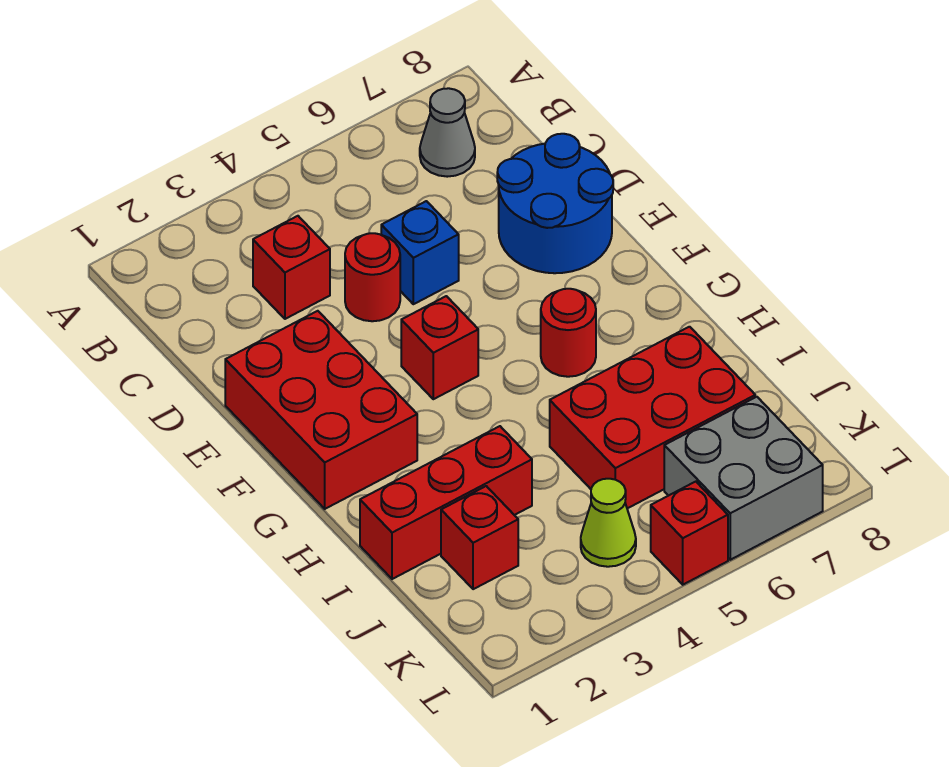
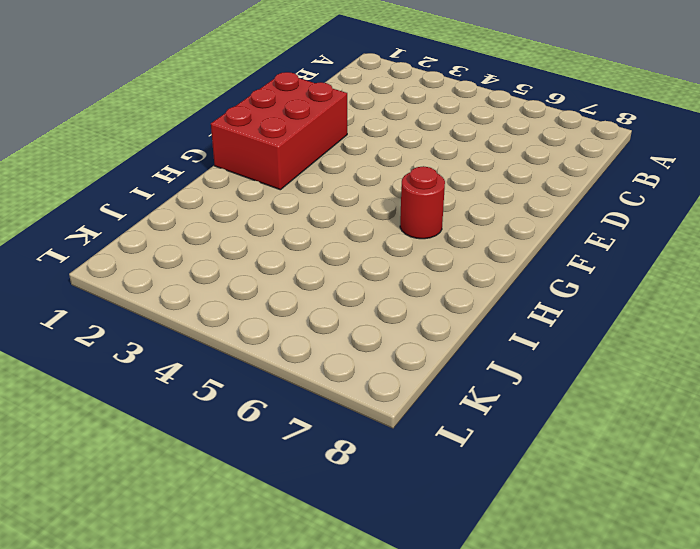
none -> grey 1x1 cone [420,88,475,177]
none -> red 1x1 brick [253,216,330,319]
none -> red 1x1 round brick [345,233,400,321]

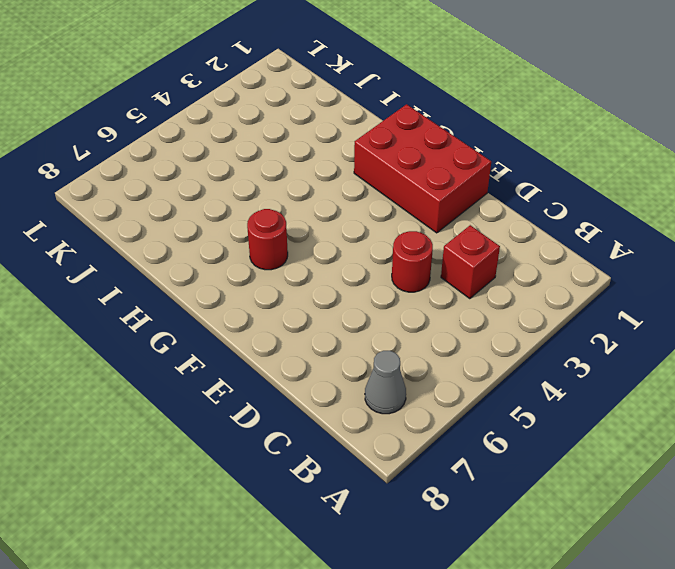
none -> blue 1x1 brick [381,201,459,304]
none -> blue 2x2 round brick [497,134,613,273]
none -> red 1x1 brick [401,296,478,399]

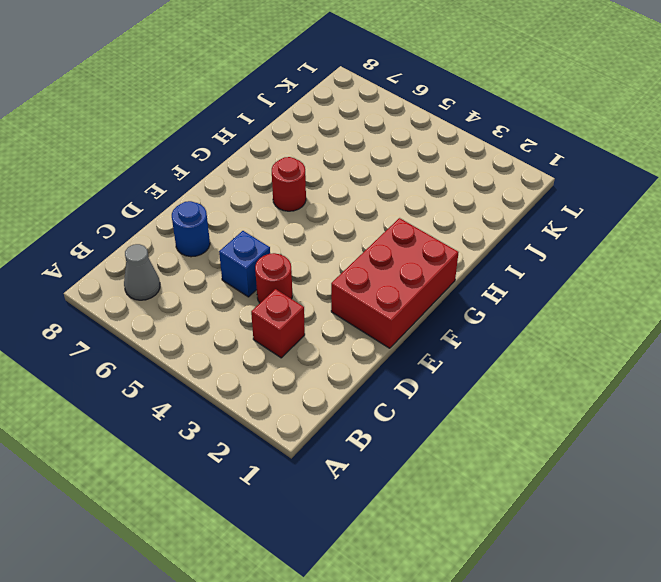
blue 1x1 round brick [172,201,210,257] -> blue 2x2 round brick [497,134,613,273]
none -> red 1x1 brick [401,296,478,399]
none -> red 1x3 brick [360,426,532,579]
none -> red 2x3 brick [550,327,755,508]

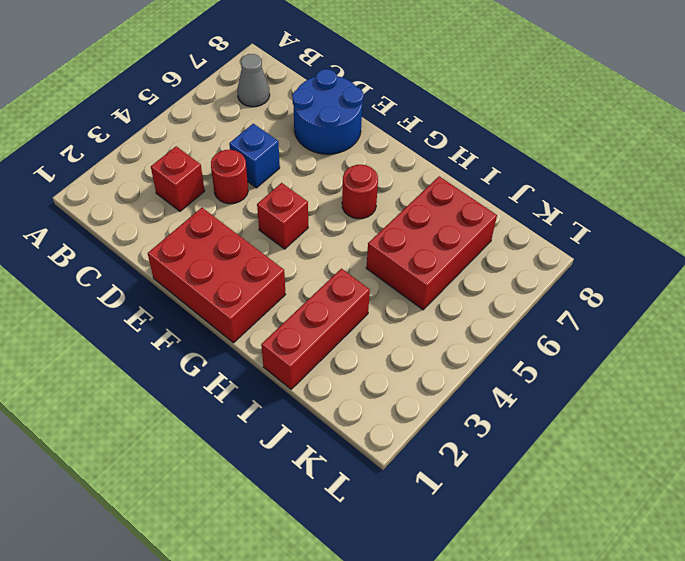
none -> red 1x1 brick [441,486,518,589]
none -> lime 1x1 cone [581,479,636,567]
none -> grey 2x2 brick [664,397,823,560]

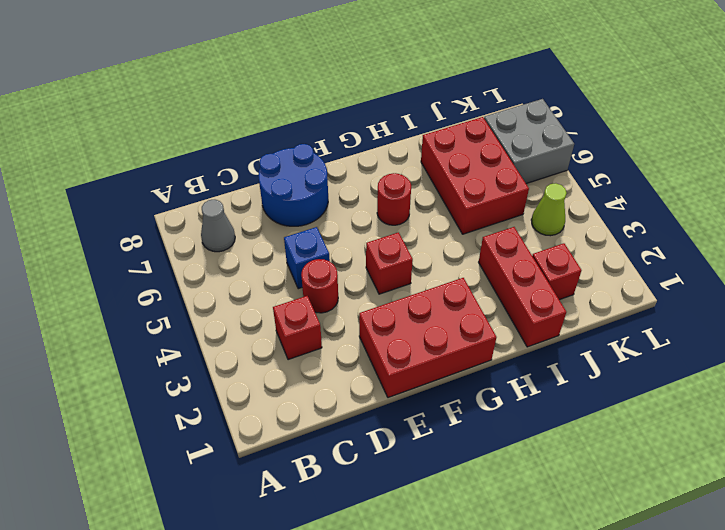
none -> red 1x1 brick [651,482,728,585]

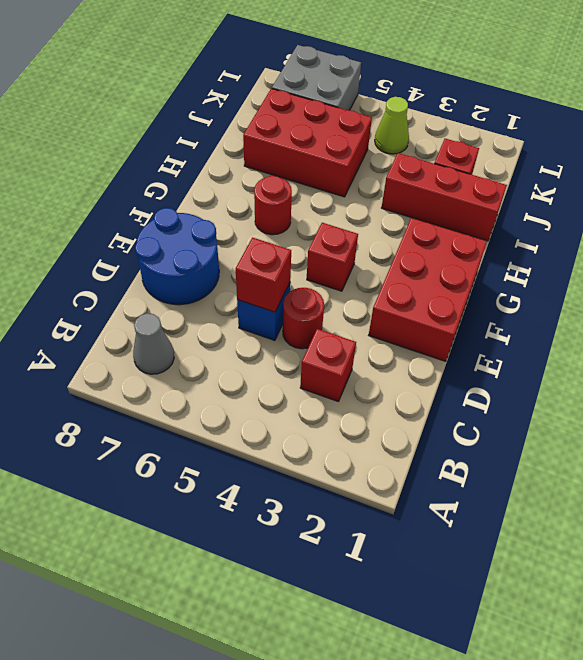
red 1x1 brick [236,238,291,312] -> red 1x1 brick moved to [651,482,728,585]

